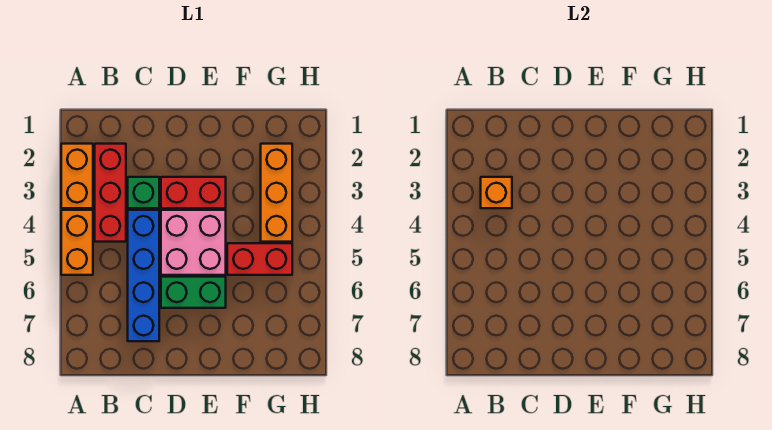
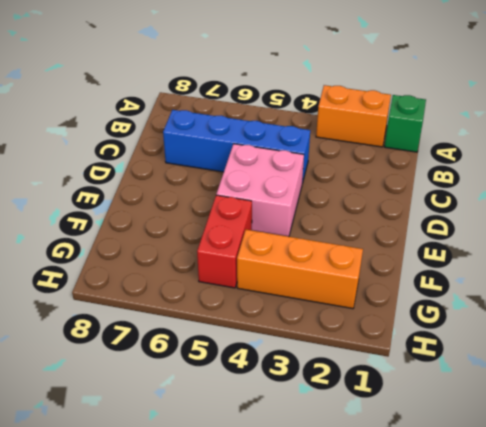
green 1x1 brick [384,95,426,152] -> green 1x1 brick moved to [128,177,159,208]
none -> orange 1x2 brick [61,210,93,275]
none -> red 1x3 brick [95,144,126,242]

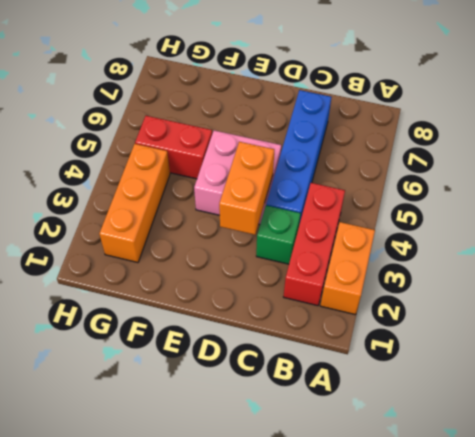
orange 1x2 brick [219,142,274,235] -> orange 1x2 brick moved to [61,210,93,275]
none -> red 1x2 brick [161,177,226,208]
none -> green 1x2 brick [161,277,226,308]

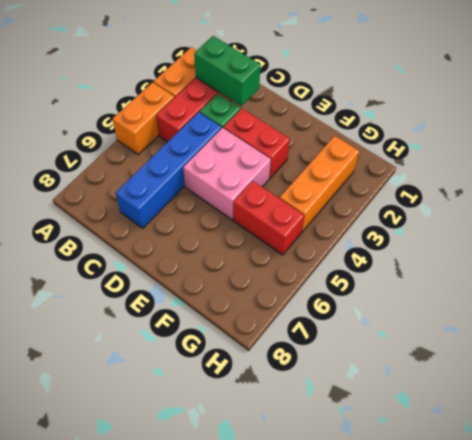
green 1x2 brick [194,36,260,106] -> green 1x2 brick moved to [161,277,226,308]
none -> orange 1x1 brick [481,177,512,208]

